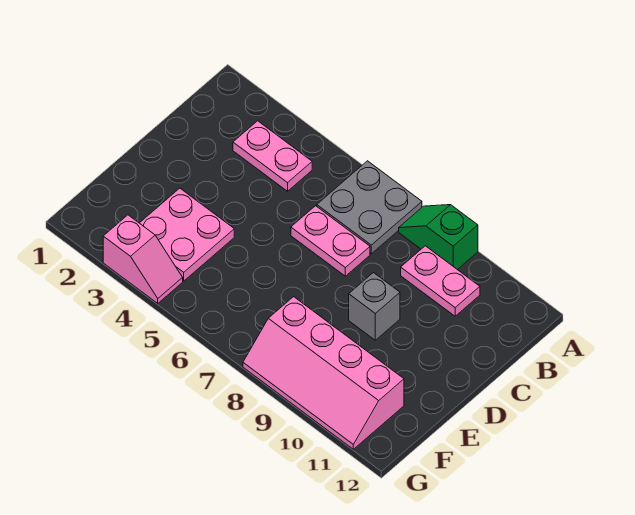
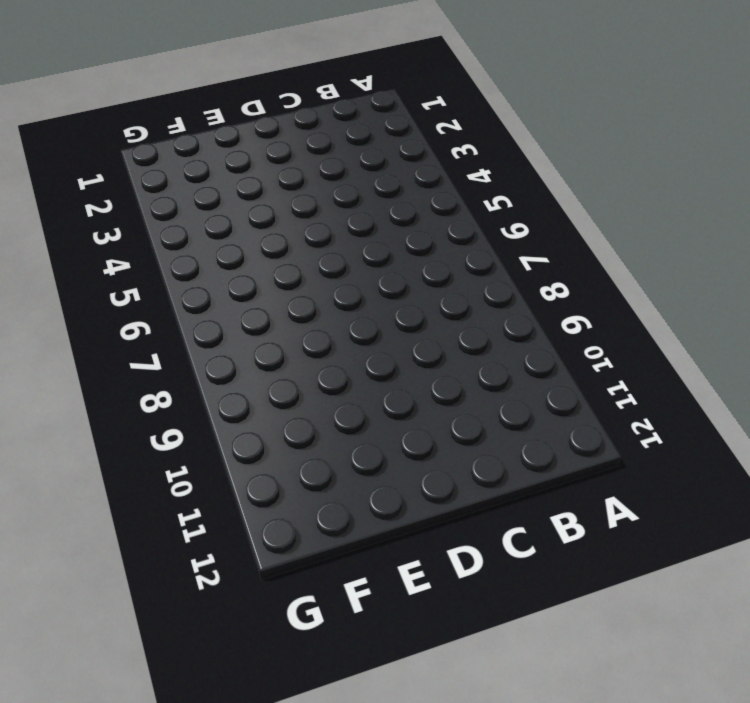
none -> grey 2x2 plate [317,161,422,254]
none -> green 1x2 slope [399,205,478,270]

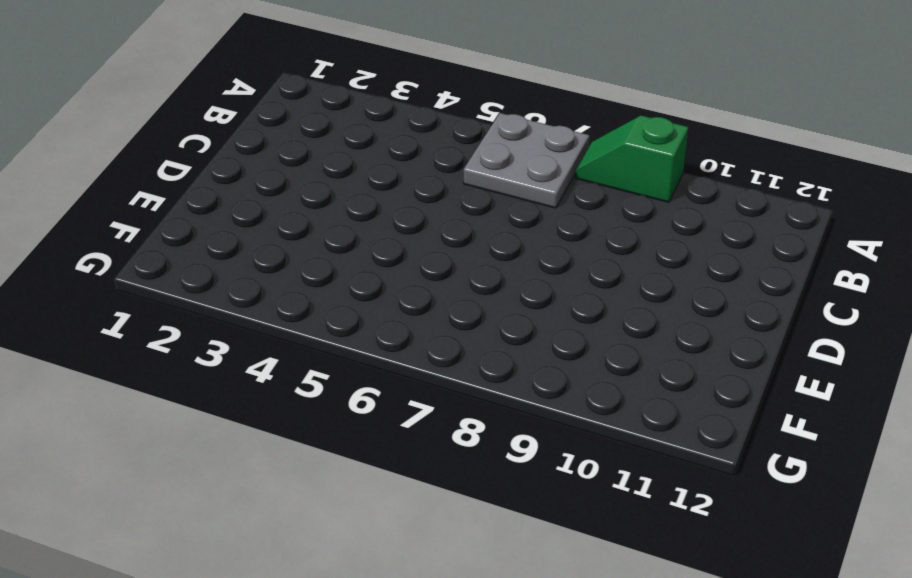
none -> pink 1x2 plate [233,121,312,191]
none -> pink 1x2 plate [401,246,480,316]

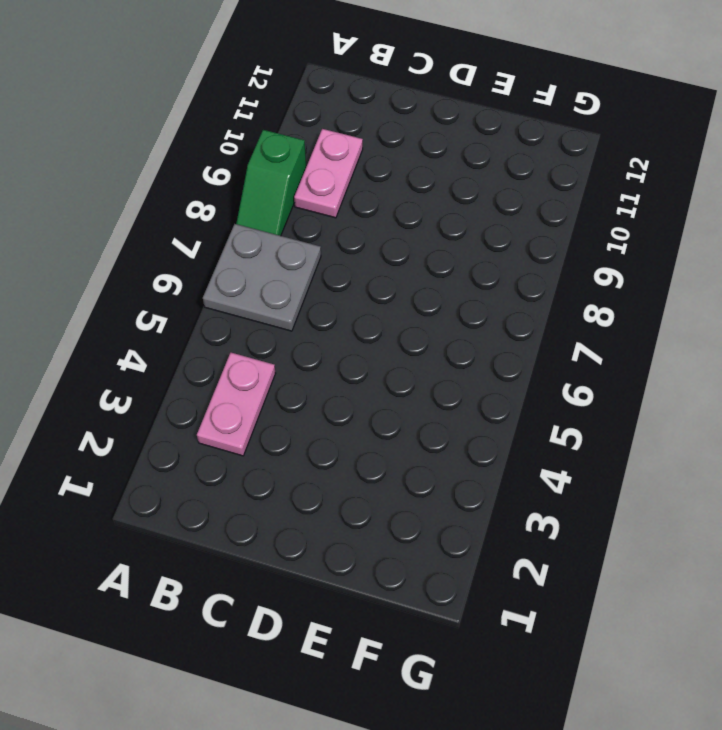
none -> pink 1x2 plate [291,206,370,276]
none -> grey 1x1 brick [349,273,400,340]

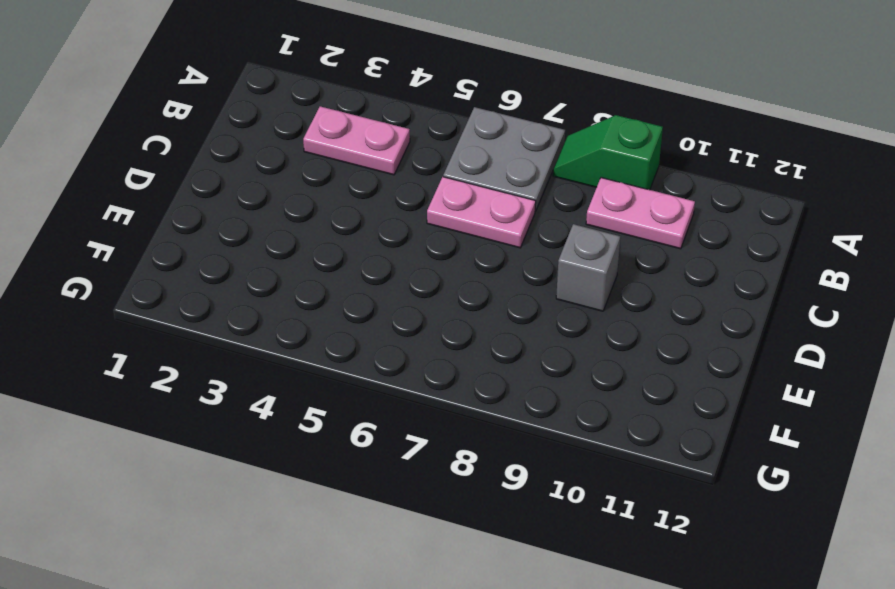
none -> pink 2x2 plate [140,188,234,281]
none -> pink 2x4 slope [243,297,404,449]

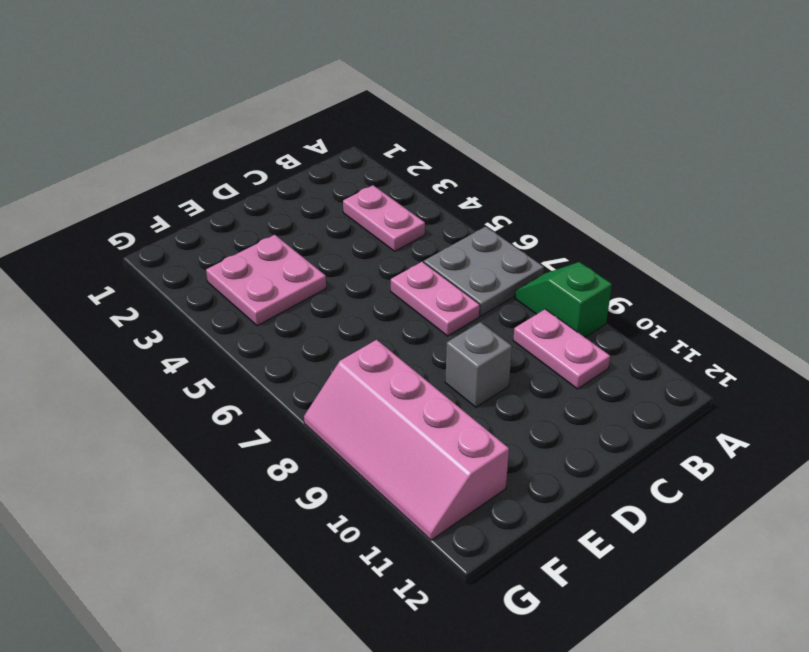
none -> pink 1x2 slope [103,215,183,303]

